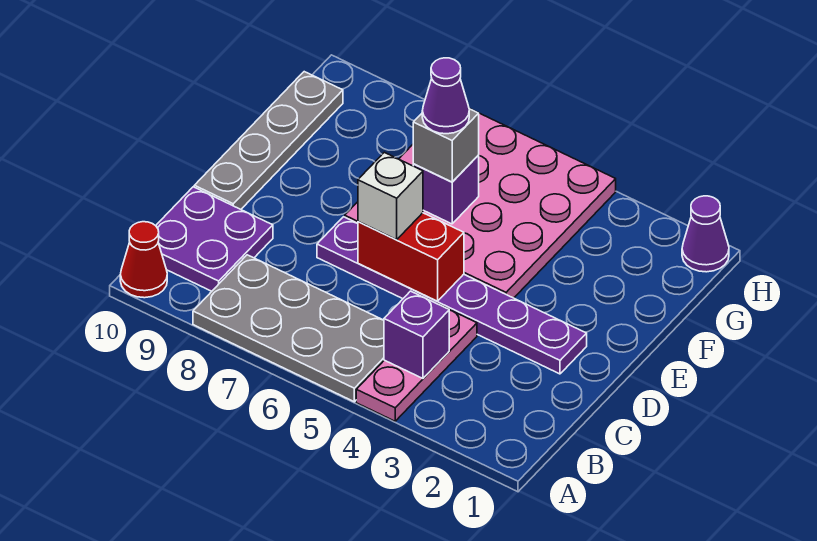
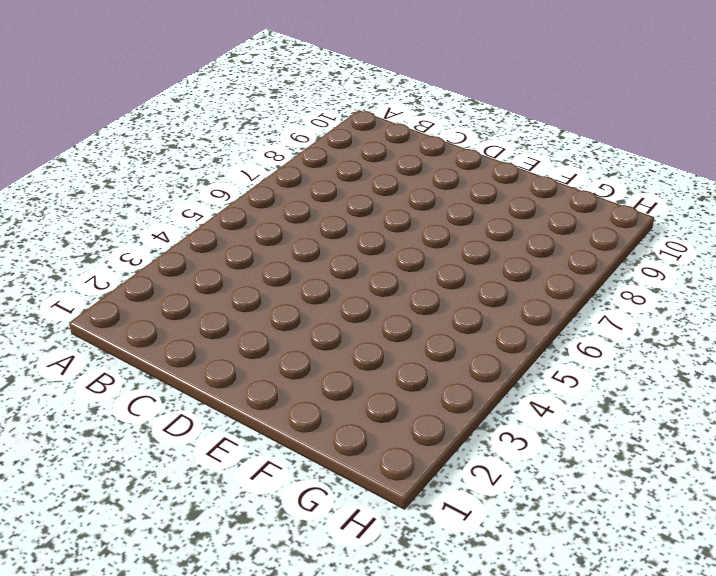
none -> pink 1x3 plate [356,310,477,421]
none -> grey 2x4 plate [193,255,384,402]
none -> red 1x1 cone [120,222,167,298]

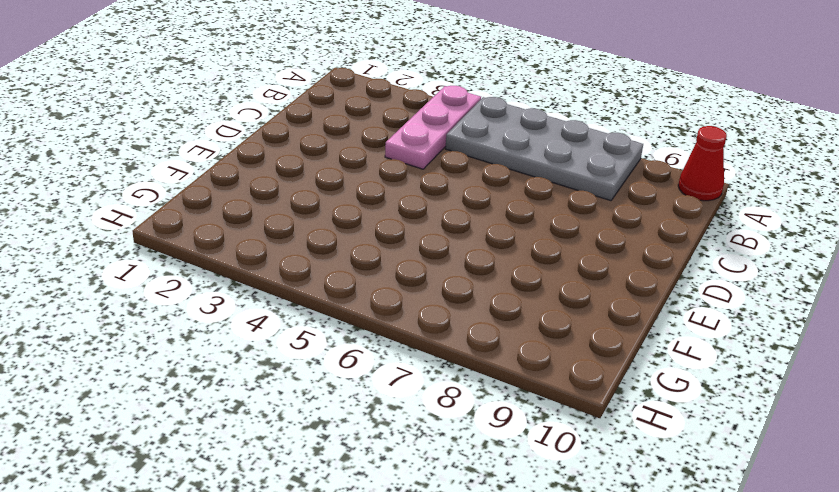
none -> purple 2x2 plate [156,187,273,291]
none -> purple 1x6 plate [317,217,587,374]
none -> grey 1x4 plate [194,72,343,209]

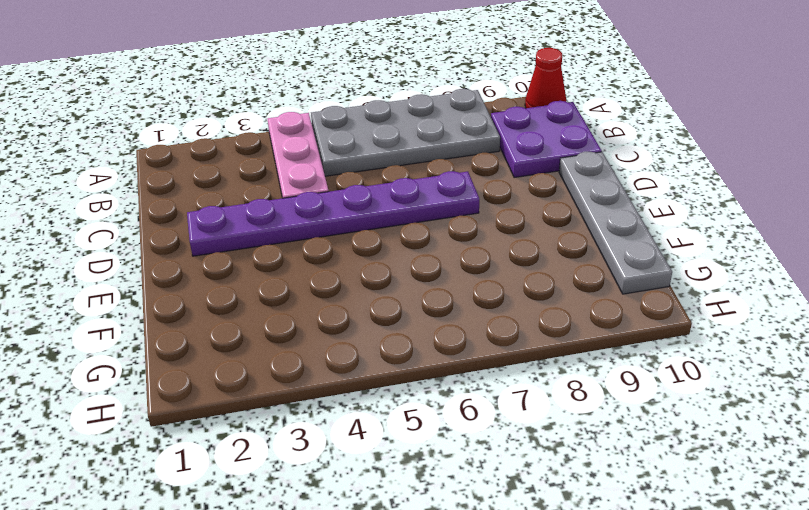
none -> pink 4x4 plate [345,109,616,298]
none -> purple 1x1 cone [682,196,729,272]
none -> purple 1x1 brick [384,291,449,378]

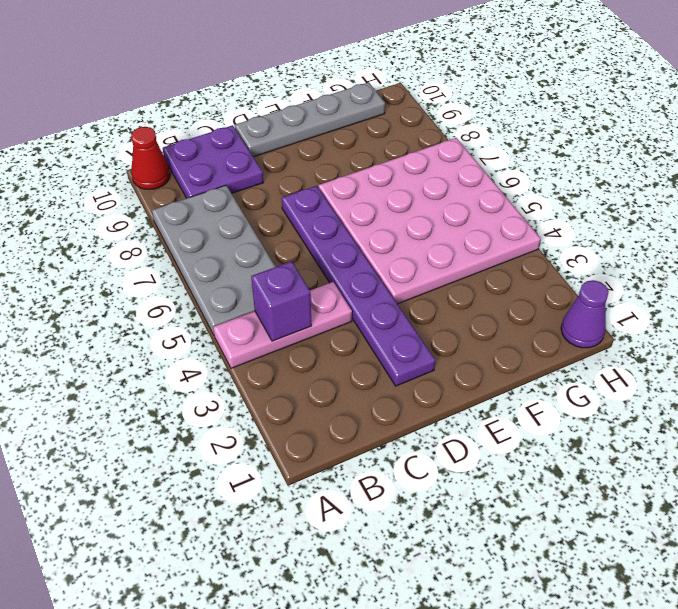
none -> red 1x2 brick [358,213,464,301]
none -> purple 1x1 brick [413,155,479,224]
none -> white 1x1 brick [358,152,423,240]

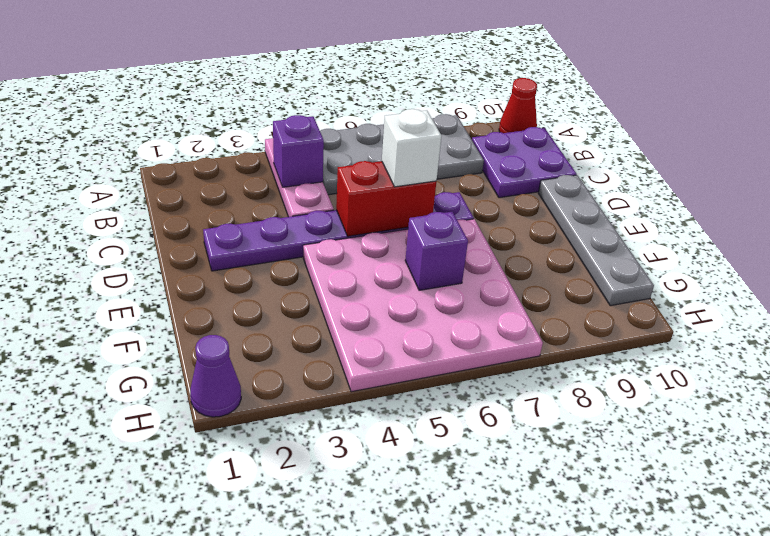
none -> grey 1x1 brick [413,109,479,182]
none -> purple 1x1 cone [422,58,469,134]

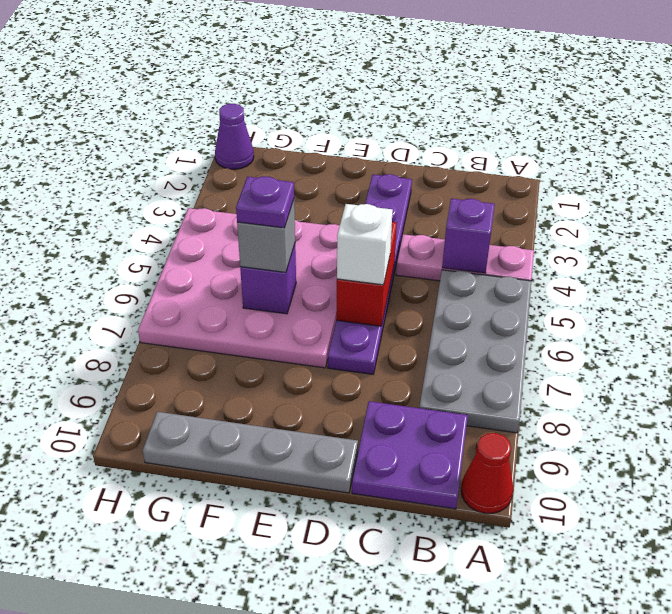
purple 1x1 plate [236,176,294,228] -> purple 1x1 cone [422,58,469,134]

